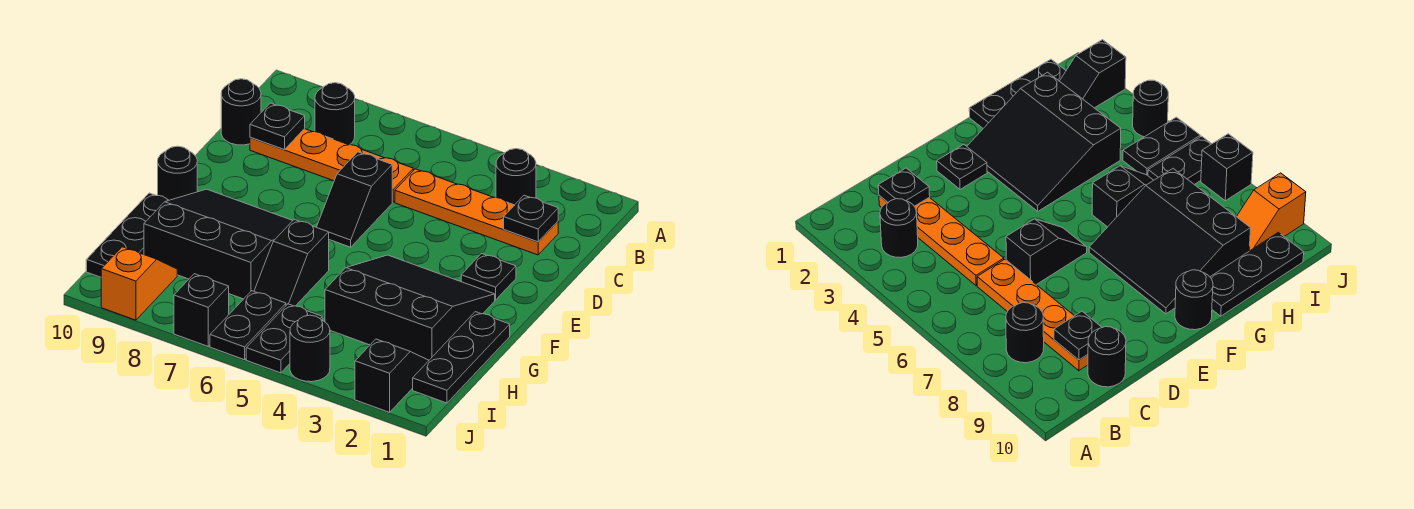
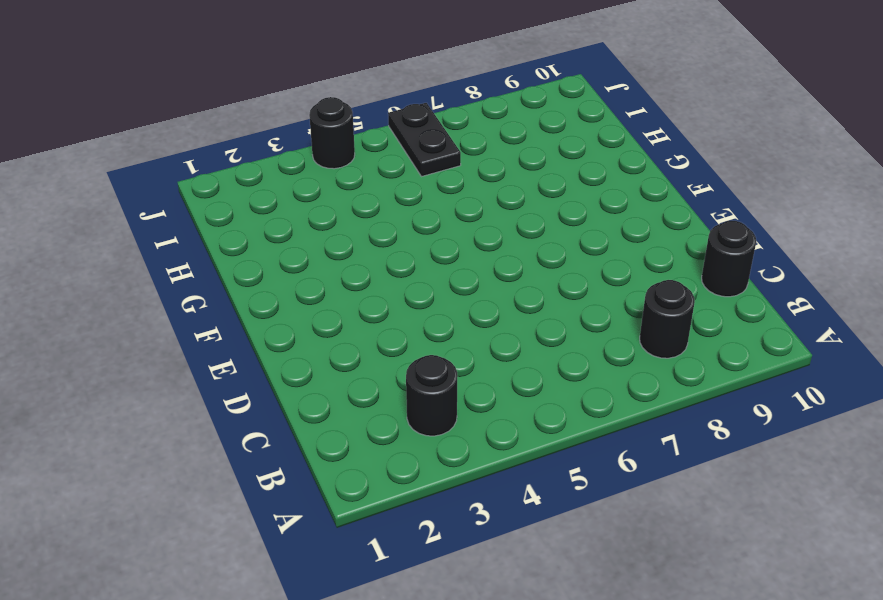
none -> orange 1x4 plate [395,169,558,255]
none -> orange 1x4 plate [250,129,413,202]
none -> black 1x2 slope [317,152,392,247]

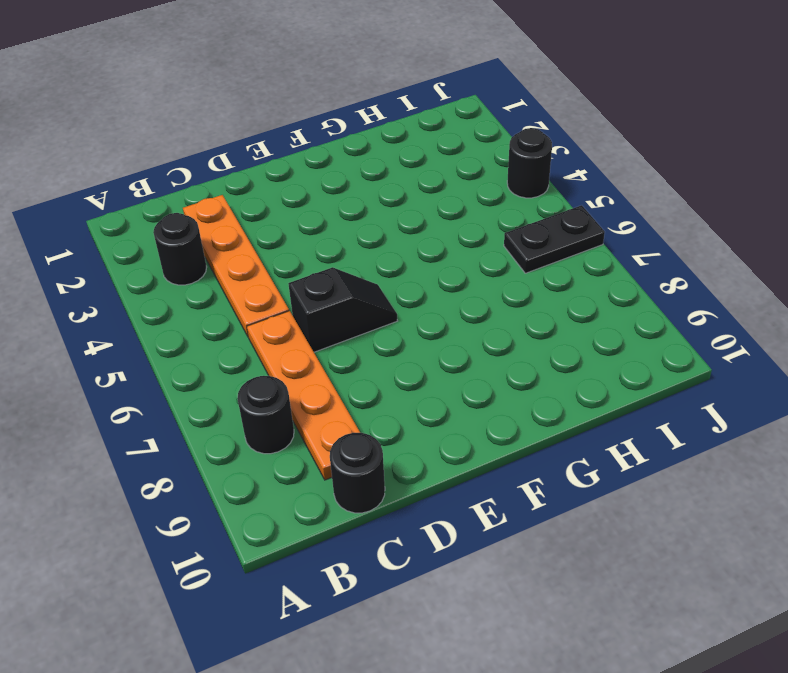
none -> black 1x1 plate [461,253,516,300]
none -> black 3x3 slope [325,255,495,360]
none -> black 3x3 slope [144,189,293,299]

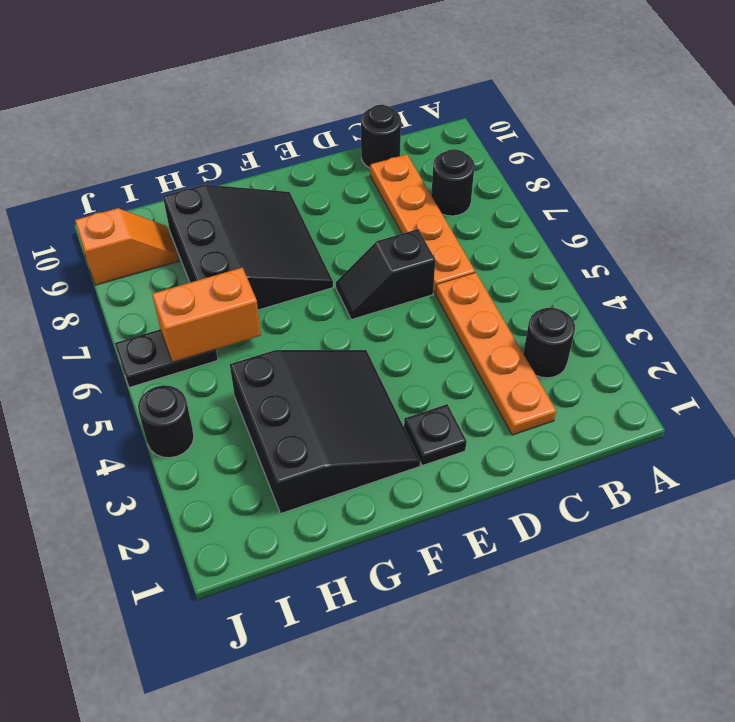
orange 1x2 brick [152,268,261,362] -> none
none -> black 1x1 round brick [158,146,197,200]
none -> black 1x3 plate [413,312,510,403]
none -> black 1x2 slope [254,219,329,306]

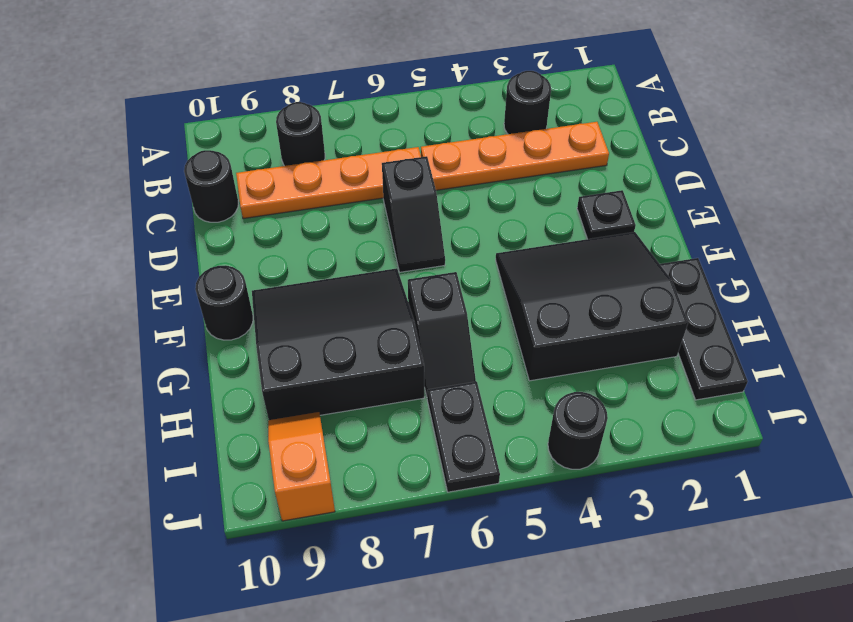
none -> black 1x3 plate [86,193,169,277]
none -> black 1x2 slope [355,339,429,412]
none -> black 1x2 plate [246,304,322,373]

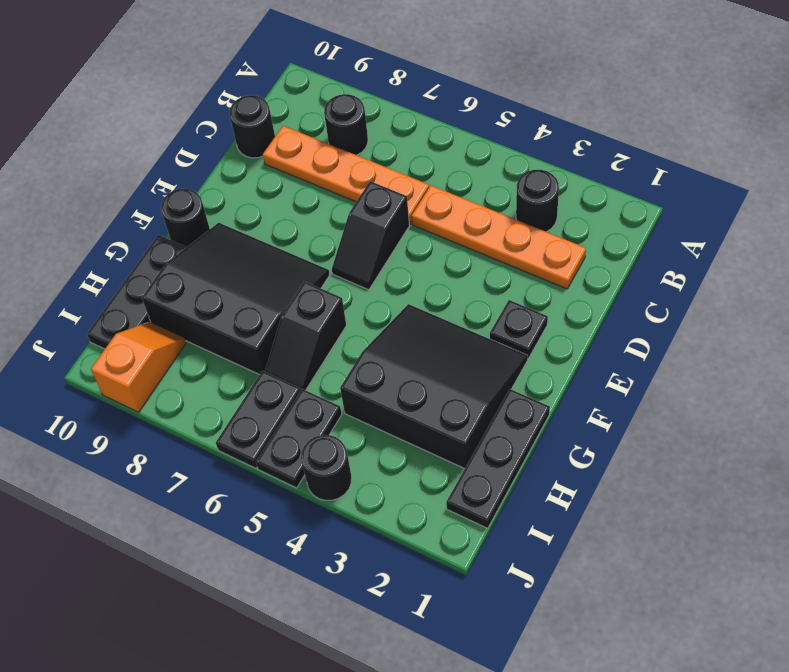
none -> black 1x2 slope [355,339,429,412]
none -> black 1x1 brick [174,274,229,346]
none -> black 1x1 plate [504,195,558,242]

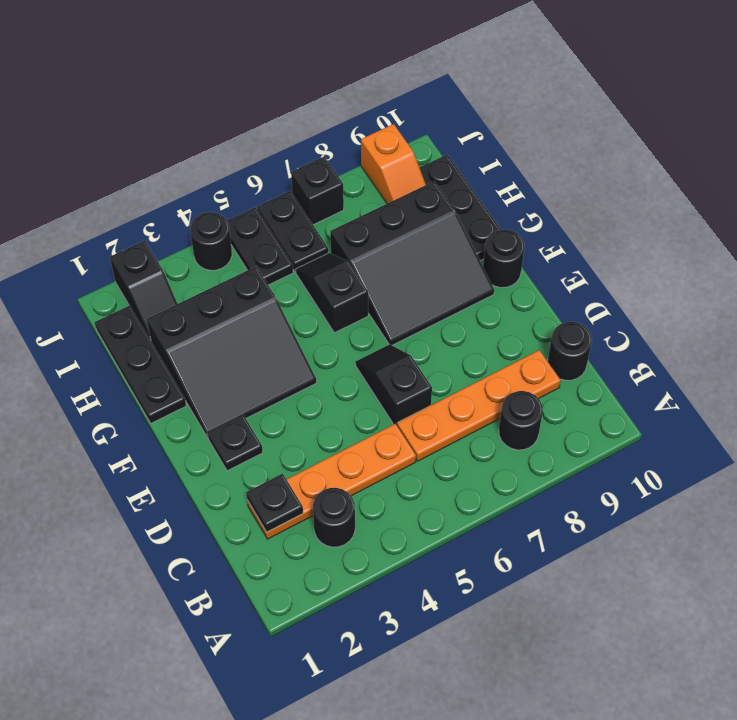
none -> black 1x1 plate [250,103,305,150]

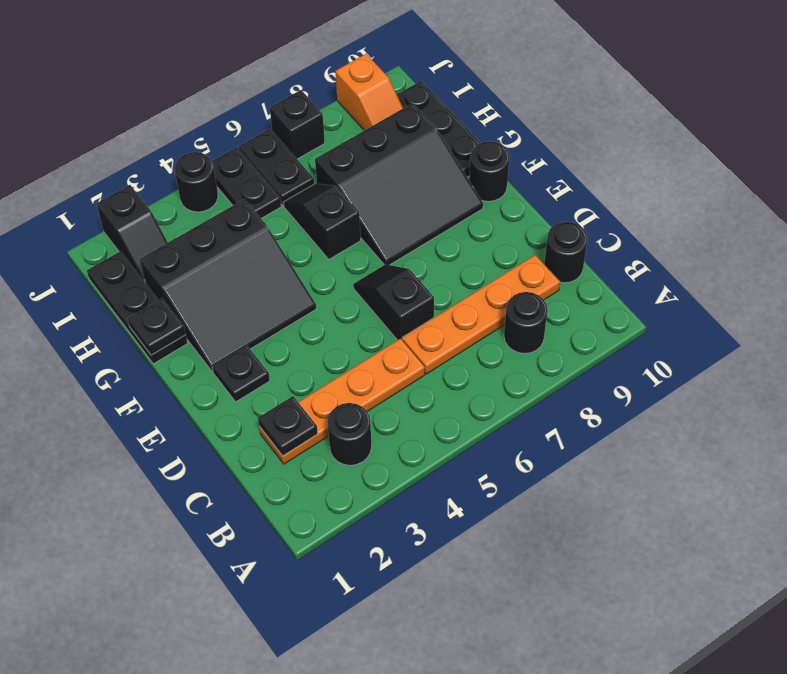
black 1x1 plate [128,298,186,355] -> black 1x1 plate moved to [250,103,305,150]

